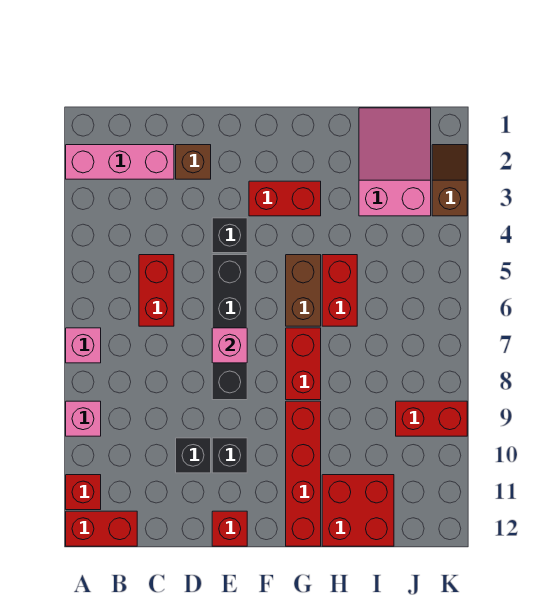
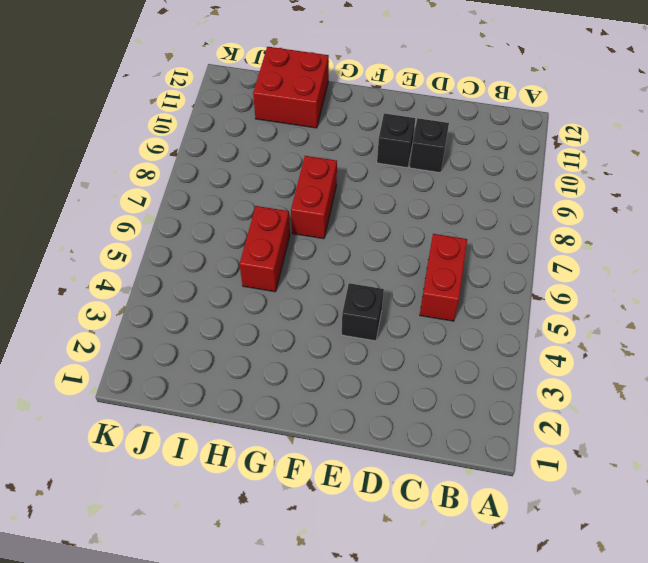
none -> pink 1x3 brick [66,145,174,179]
none -> pink 1x1 brick [66,328,101,363]
none -> pink 1x1 brick [66,401,101,436]

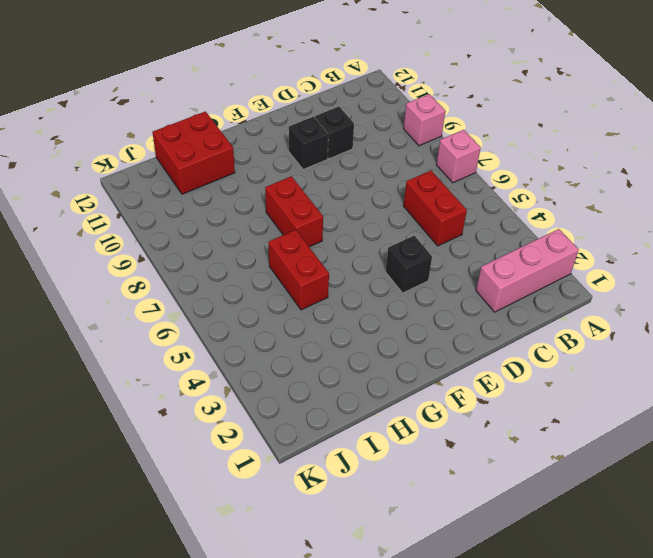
none -> red 1x1 brick [66,475,101,510]
none -> red 1x2 brick [66,511,137,546]
none -> brown 1x1 brick [176,145,211,179]

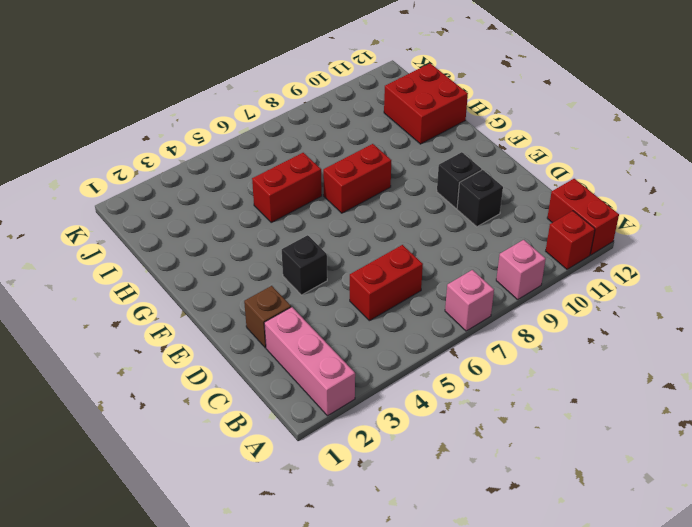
none -> black 1x4 brick [212,255,247,400]
none -> red 1x1 brick [212,511,247,546]
none -> red 1x2 brick [249,181,321,216]

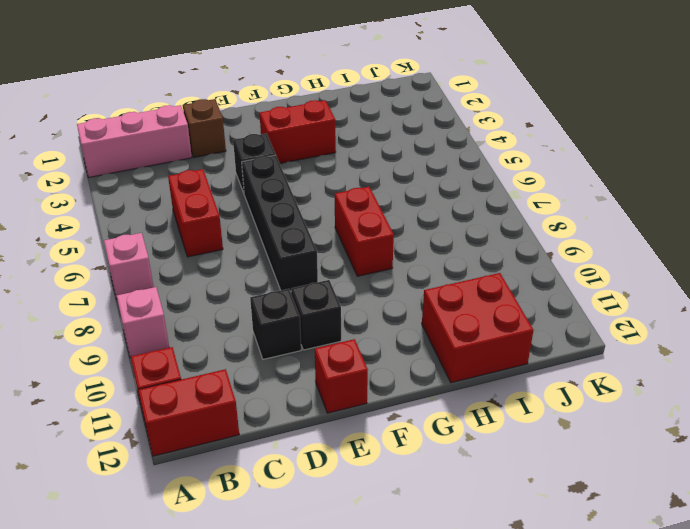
none -> brown 1x2 brick [286,255,321,326]
none -> red 1x4 brick [286,401,321,546]
none -> red 1x2 brick [322,255,357,326]

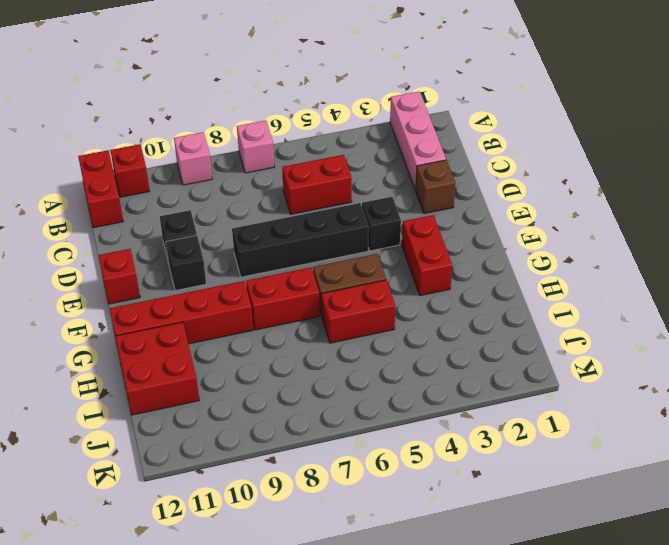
none -> pink 2x3 slope [359,108,431,216]
none -> red 1x2 brick [396,401,467,436]
none -> brown 1x2 slope [432,145,467,216]

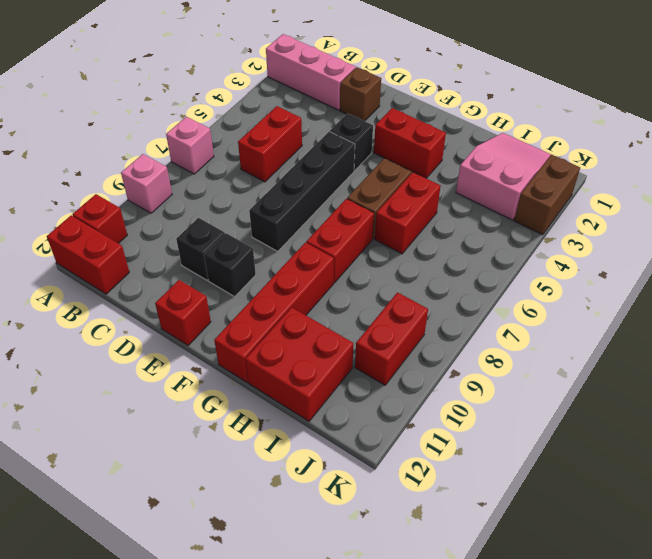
red 1x2 brick [355,292,428,385] -> red 1x2 brick turned to [396,401,467,436]
brown 1x2 brick [514,154,580,235] -> brown 1x2 slope [432,145,467,216]
none -> pink 1x1 brick [212,328,247,363]

